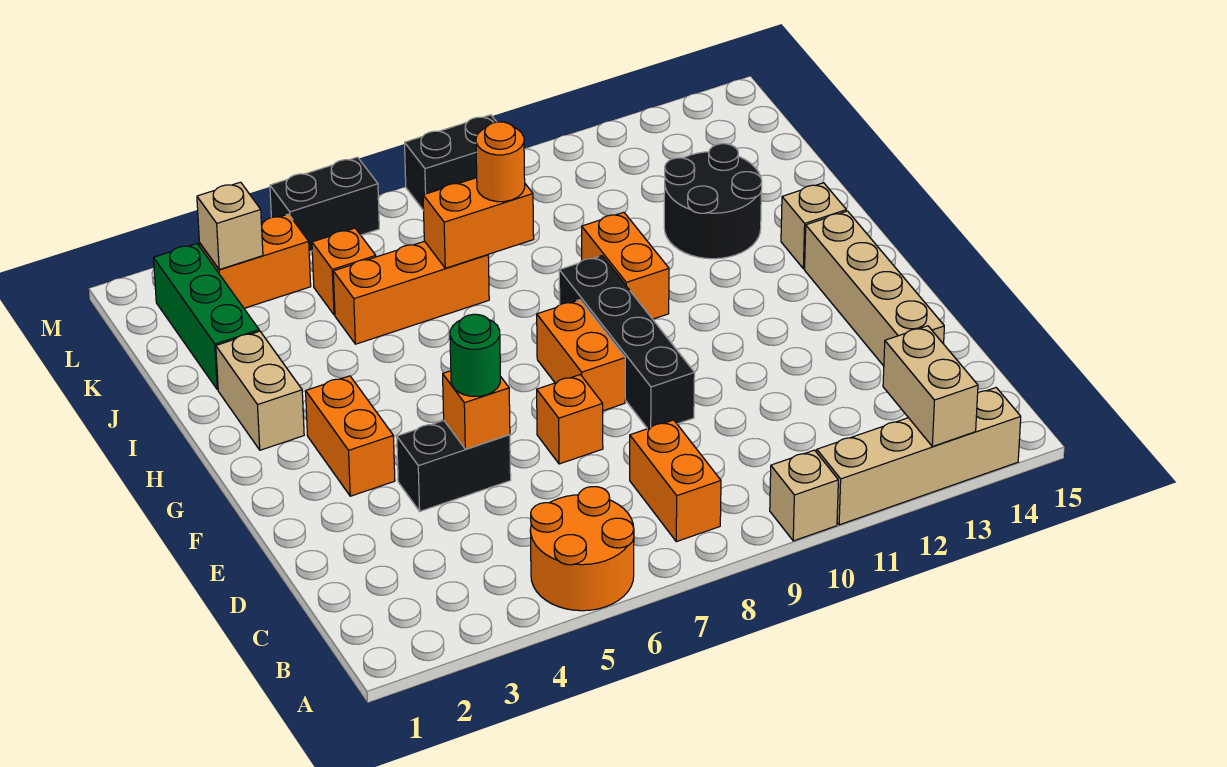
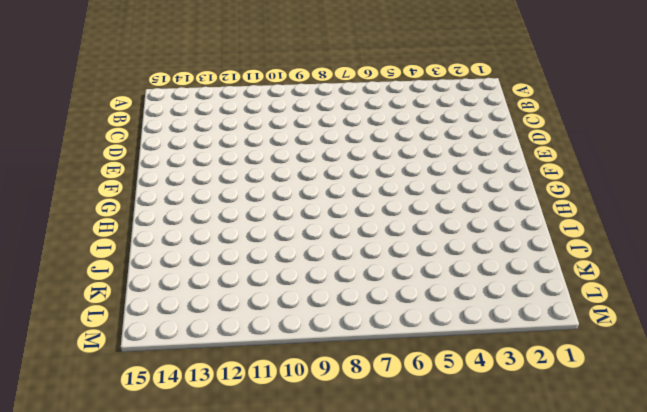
none -> orange 2x2 round brick [530,487,634,611]
none -> tan 1x1 brick [770,450,838,541]
none -> tan 1x4 brick [817,388,1021,525]

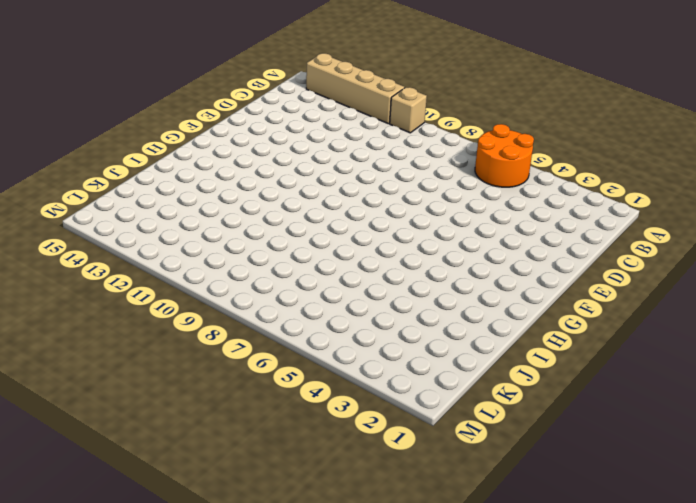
none -> orange 1x2 brick [630,420,721,542]
none -> tan 1x4 brick [805,211,944,366]
none -> black 1x2 brick [397,420,511,511]

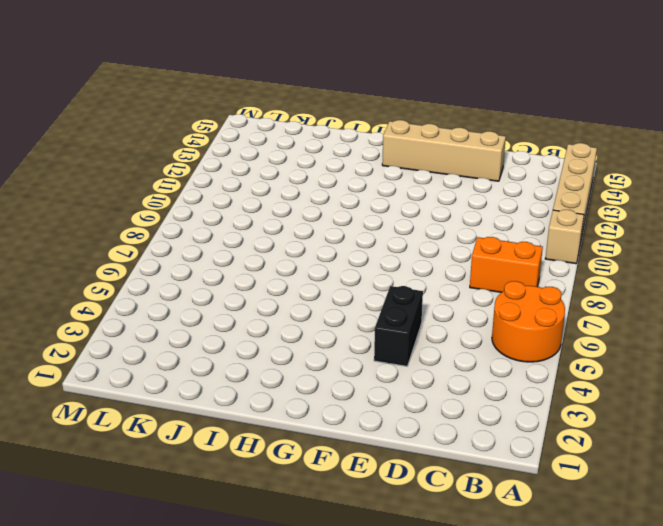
none -> orange 1x1 brick [537,375,603,464]
none -> black 1x4 brick [559,256,695,429]
none -> orange 1x2 brick [306,376,395,496]

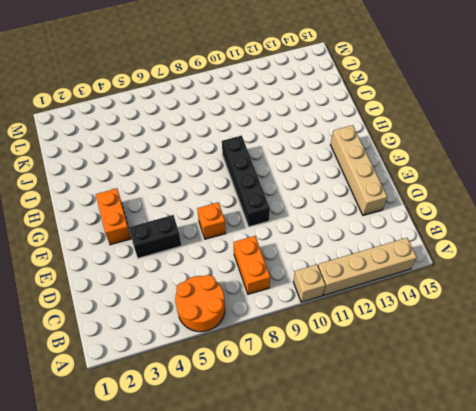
none -> orange 1x2 brick [537,300,625,411]
none -> tan 1x2 brick [216,331,304,450]
none -> orange 1x2 brick [582,212,669,319]

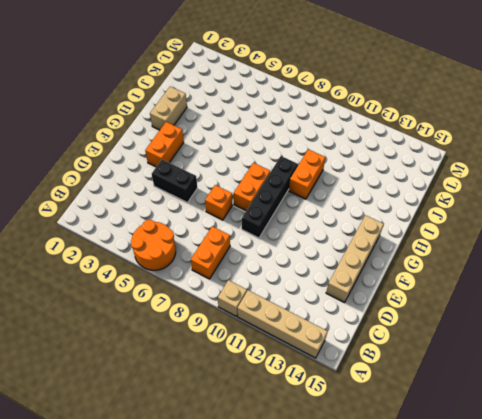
none -> tan 1x1 brick [781,183,846,269]
none -> black 2x2 round brick [664,144,762,259]
none -> green 1x3 brick [154,244,259,390]

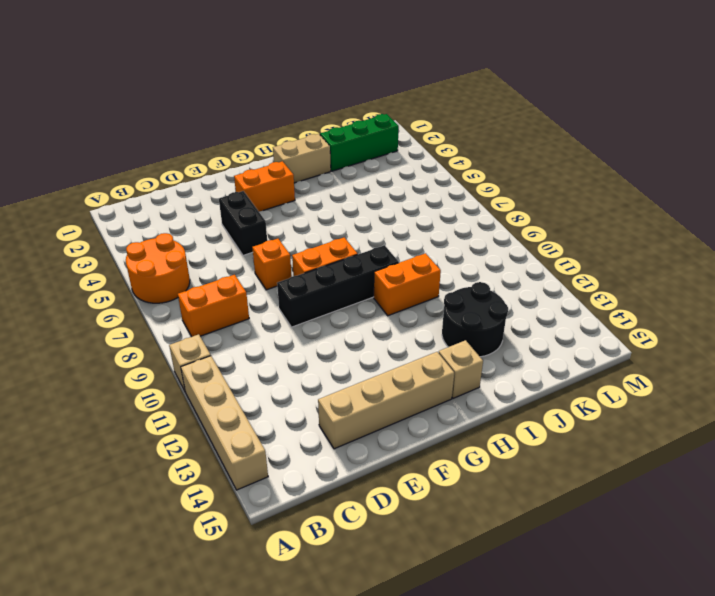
none -> orange 1x3 brick [333,241,489,344]
none -> orange 1x1 brick [312,228,376,315]
none -> orange 1x2 brick [200,214,311,308]

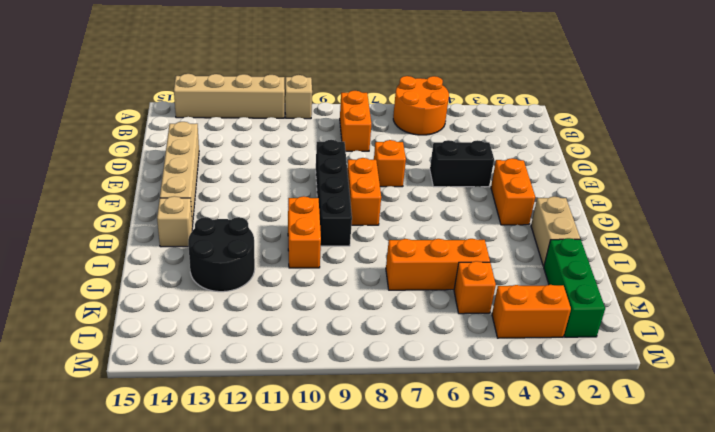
none -> black 1x2 brick [270,157,379,252]
none -> black 1x2 brick [405,115,496,211]
none -> tan 1x2 brick [883,326,978,447]

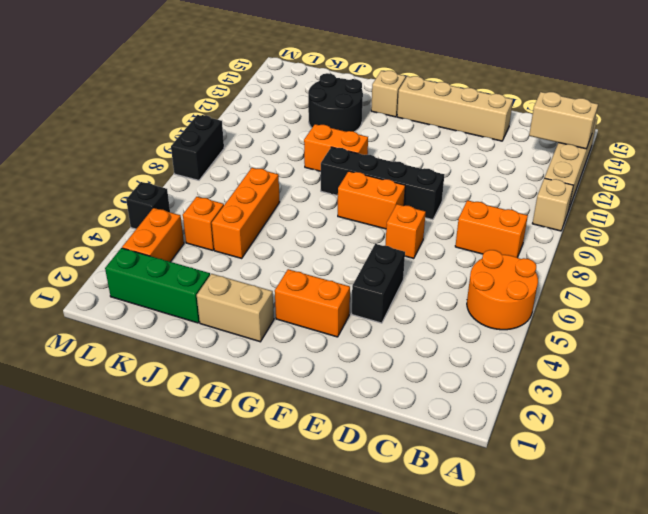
black 1x1 brick [126,182,170,229] -> black 1x2 brick [270,157,379,252]
none -> orange 1x1 brick [443,371,510,449]
none -> orange 1x2 brick [423,178,534,268]
none -> tan 1x1 brick [197,182,263,269]

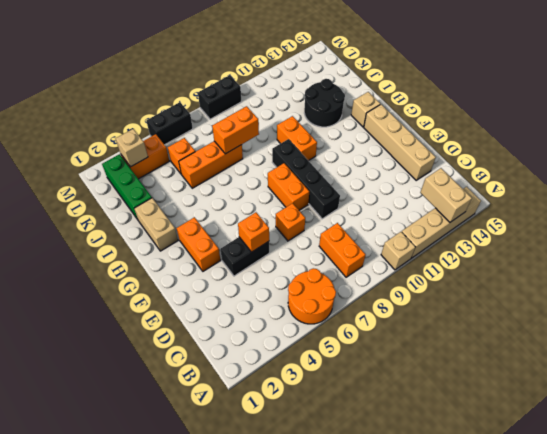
none -> green 1x1 round brick [450,314,501,396]
none -> orange 1x1 round brick [476,122,525,202]

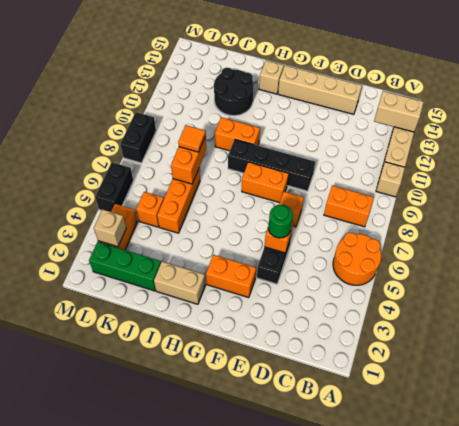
orange 1x1 tile [178,125,206,152] -> orange 1x1 round brick [476,122,525,202]

